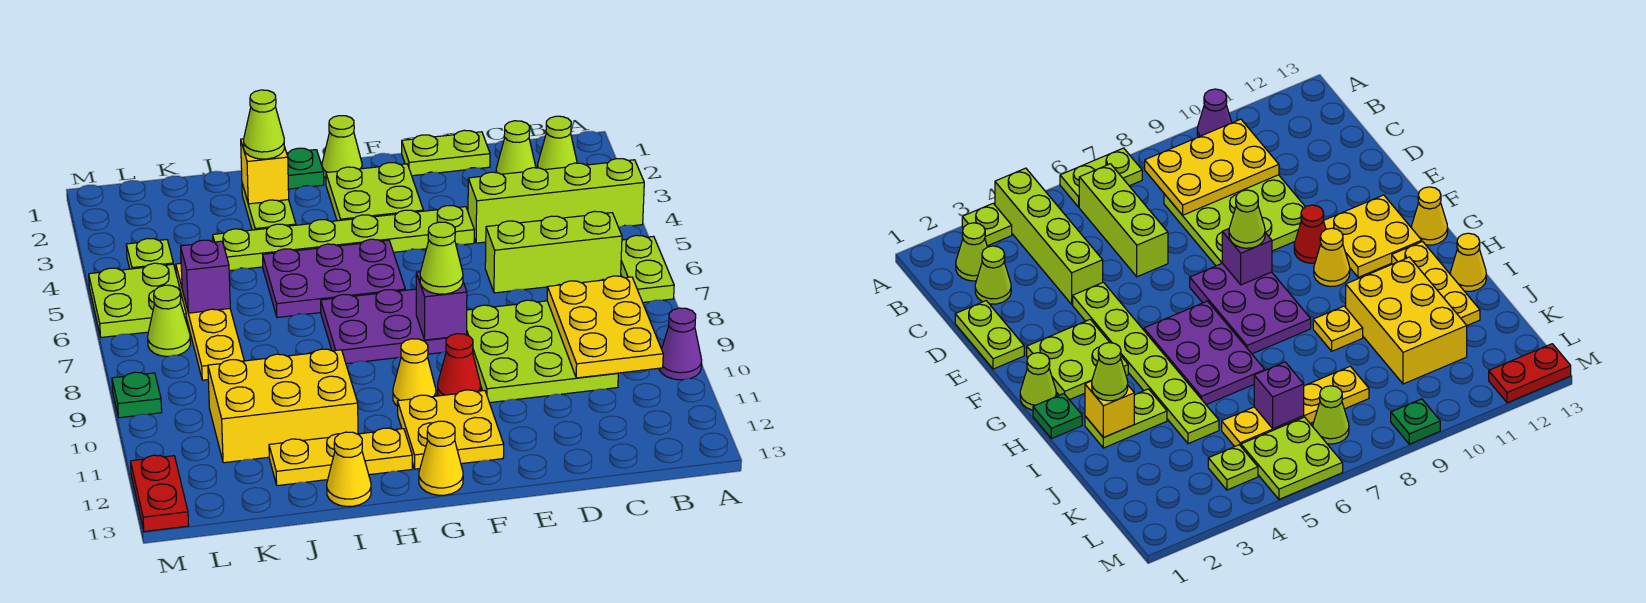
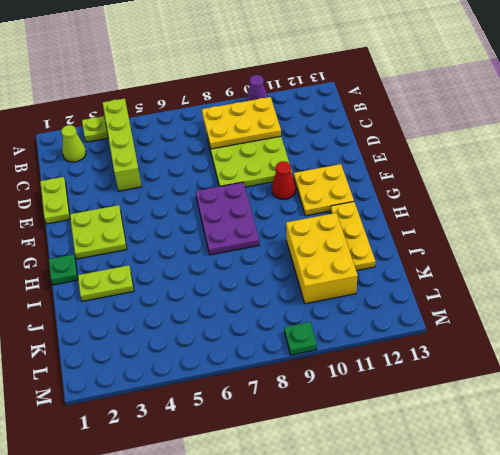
none -> lime 1x2 plate [621,235,674,302]
none -> lime 1x3 brick [485,211,622,293]
none -> lime 1x1 cone [496,121,536,174]
none -> lime 1x6 plate [213,206,474,271]

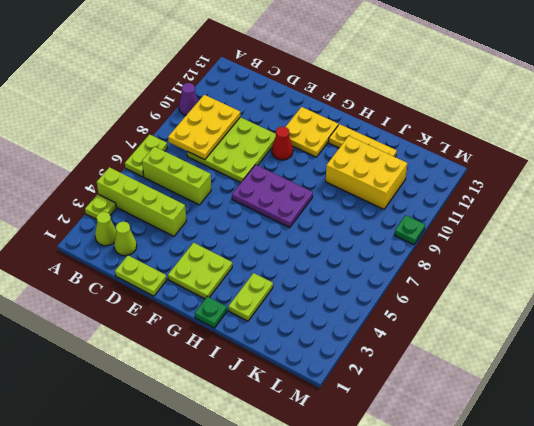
none -> lime 1x6 plate [213,206,474,271]
none -> lime 1x1 cone [322,116,362,178]
none -> purple 2x3 plate [263,239,405,318]
none -> yellow 1x1 cone [393,339,436,405]

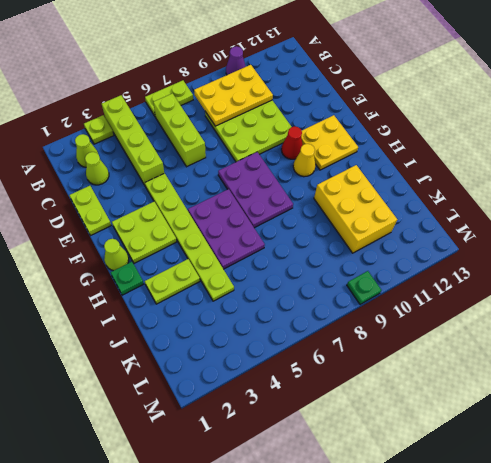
none -> yellow 1x1 cone [419,421,463,495]
none -> yellow 1x3 plate [269,428,412,486]
none -> yellow 1x1 plate [1313,306,1363,351]
none -> yellow 1x1 cone [327,432,371,506]

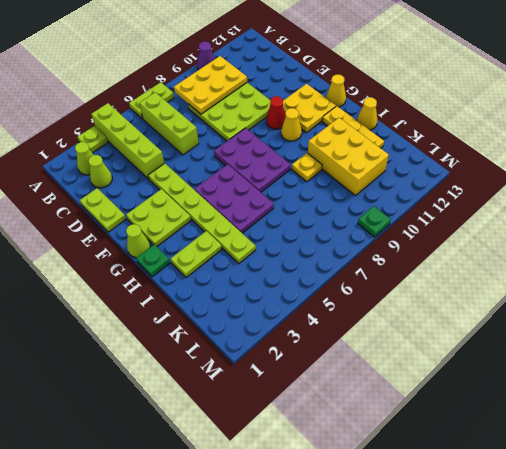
none -> yellow 1x4 plate [176,263,244,380]
none -> lime 1x1 plate [126,239,173,269]
none -> lime 2x2 plate [89,263,187,337]
none -> lime 1x1 cone [148,285,190,356]

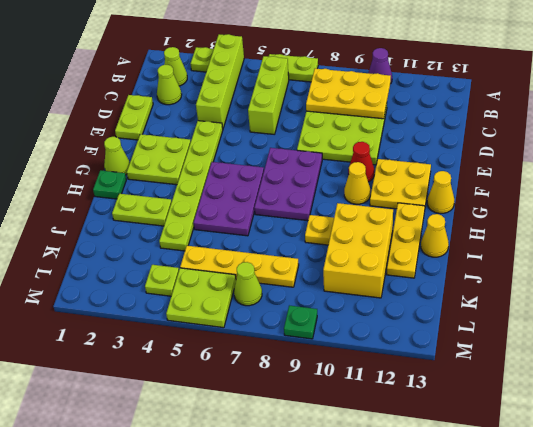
none -> red 1x2 plate [131,455,189,531]
none -> purple 1x1 brick [416,272,467,340]
none -> yellow 1x1 brick [241,139,289,204]
none -> purple 1x1 brick [181,240,230,313]

